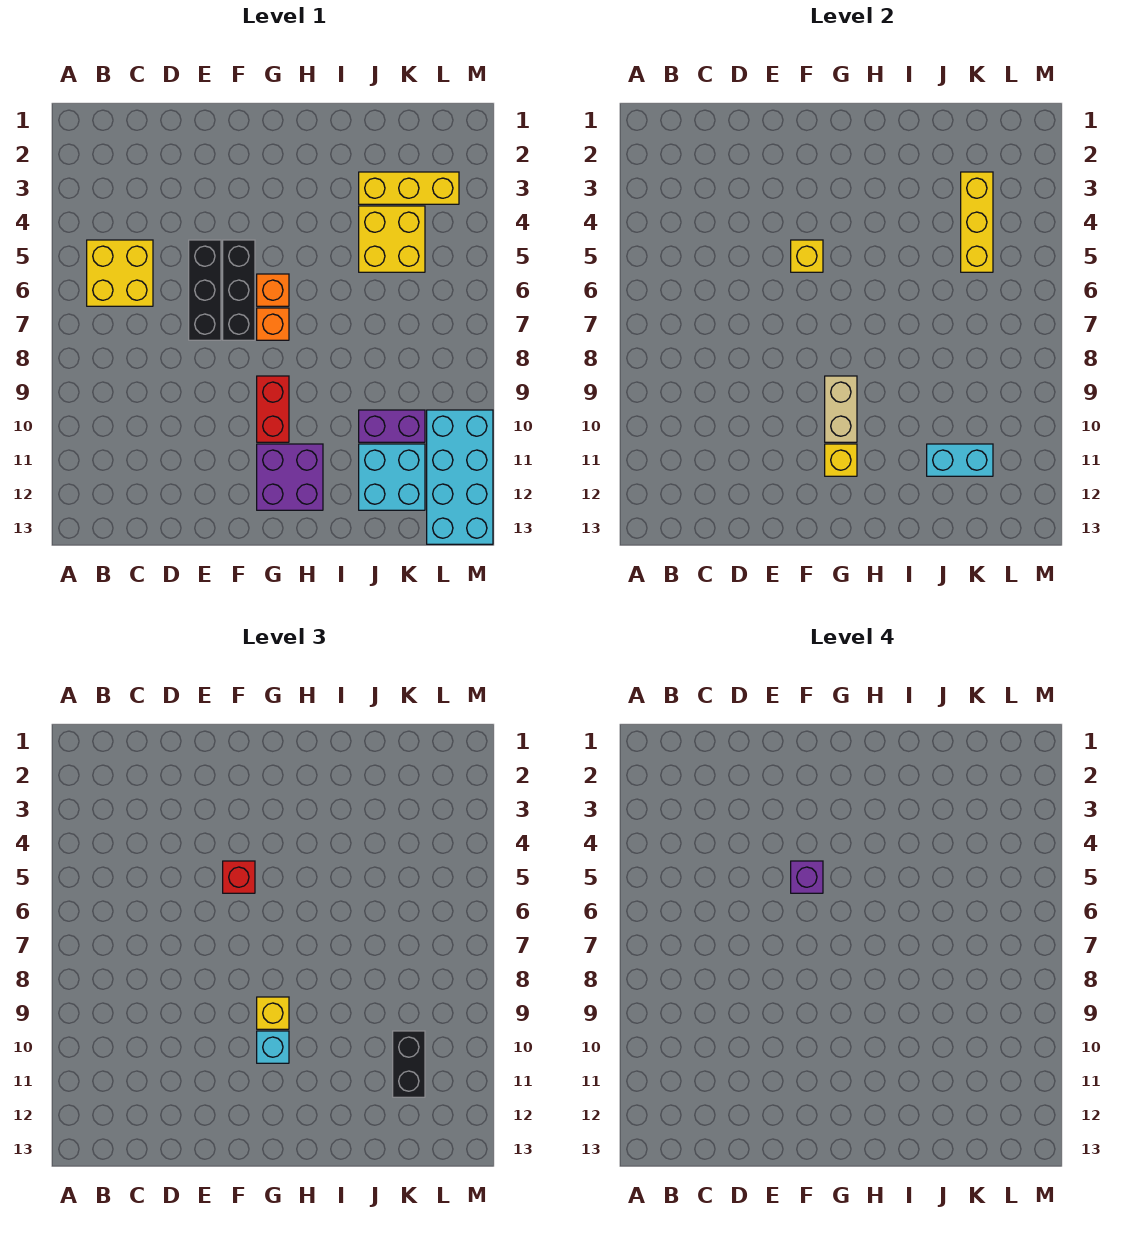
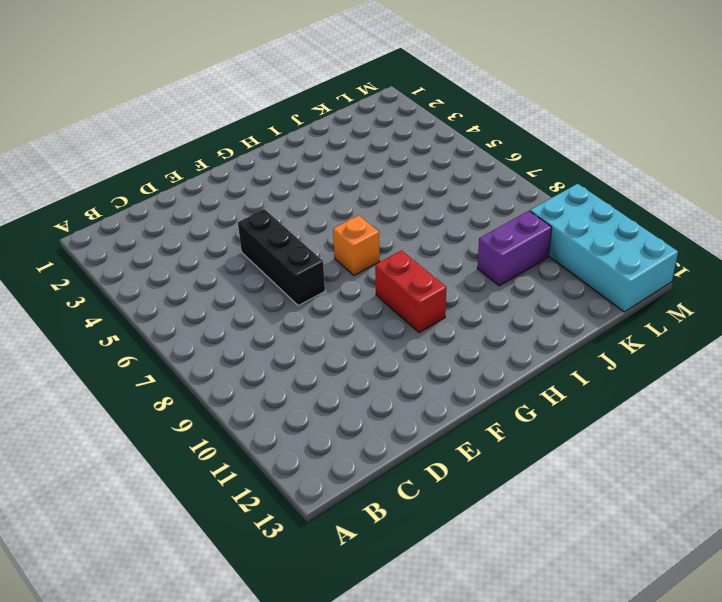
none -> yellow 2x2 brick [87,240,153,306]
none -> black 1x3 brick [223,240,255,340]
none -> orange 1x1 brick [257,274,289,306]

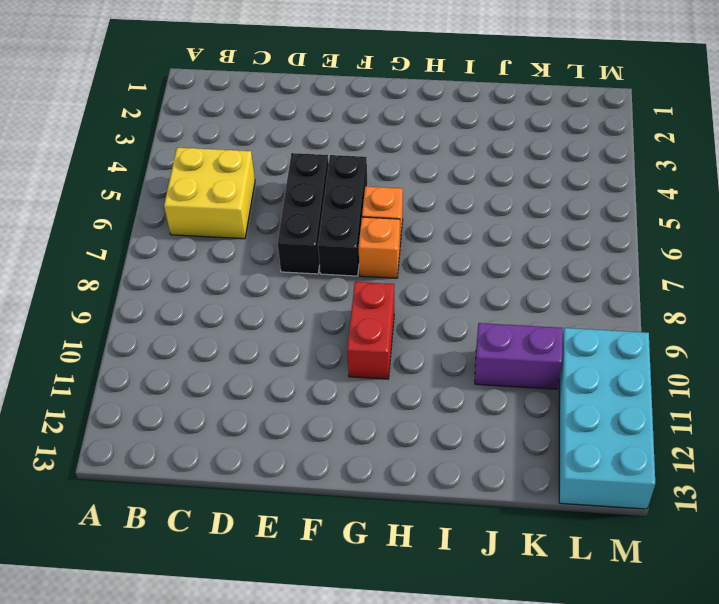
none -> purple 2x2 brick [257,444,323,510]
none -> yellow 1x3 brick [359,172,459,204]
none -> yellow 2x2 brick [359,206,425,272]

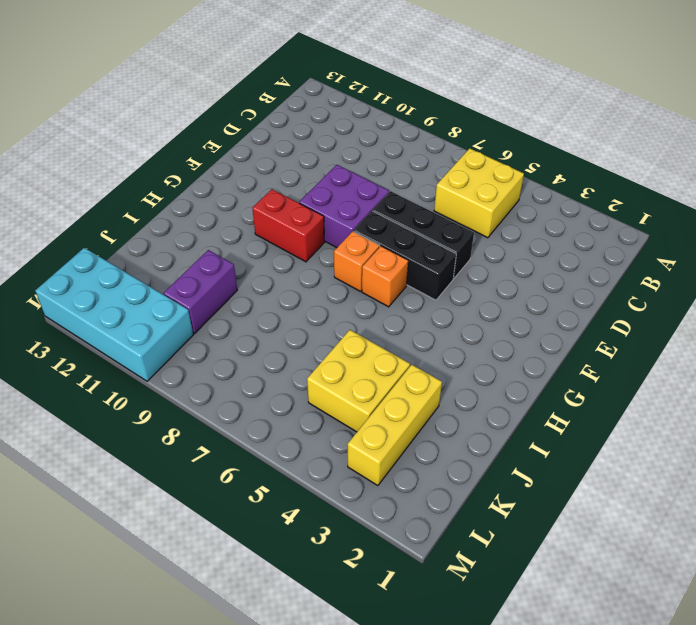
purple 2x2 brick [299,165,389,248] -> purple 2x2 brick moved to [257,444,323,510]
none -> cyan 2x2 brick [359,444,425,510]
none -> yellow 1x1 brick [791,240,823,272]
none -> tan 1x2 brick [825,376,857,442]

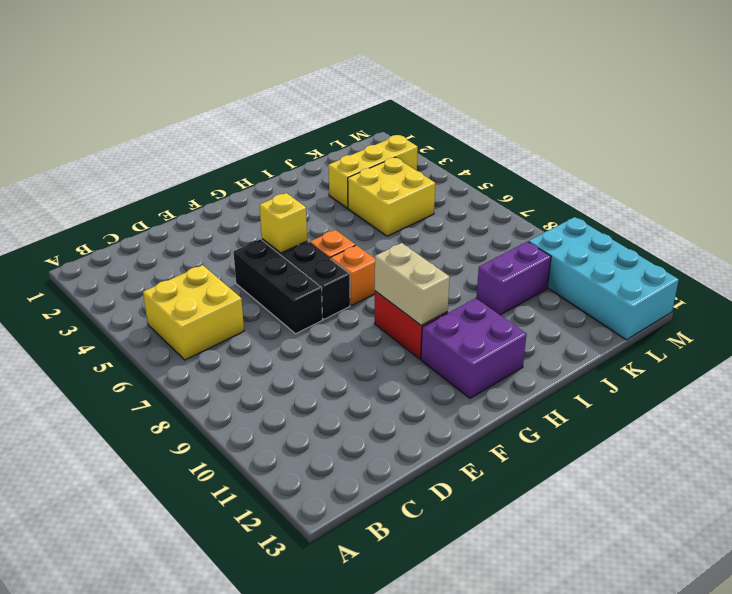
none -> cyan 2x2 brick [359,444,425,510]
none -> yellow 1x1 brick [825,444,857,476]
none -> cyan 1x2 brick [927,444,993,476]

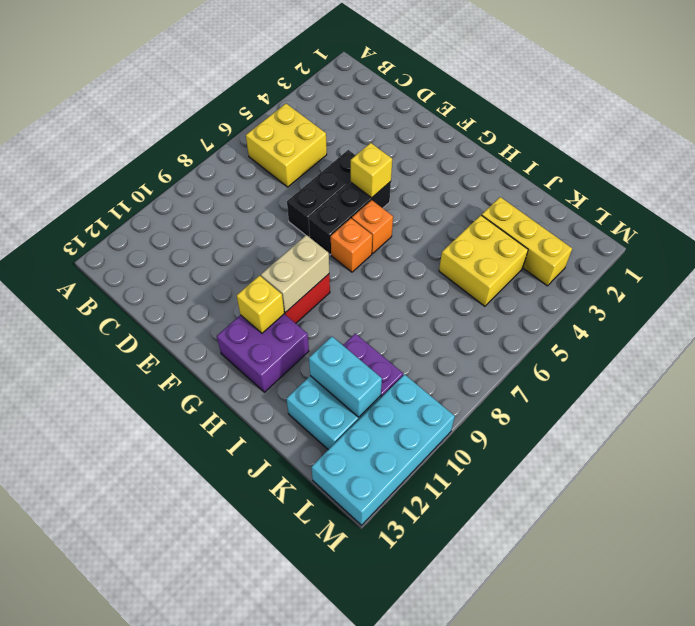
none -> yellow 1x3 brick [961,172,993,272]
none -> red 1x1 brick [223,861,255,893]
none -> yellow 1x1 brick [257,997,289,1029]

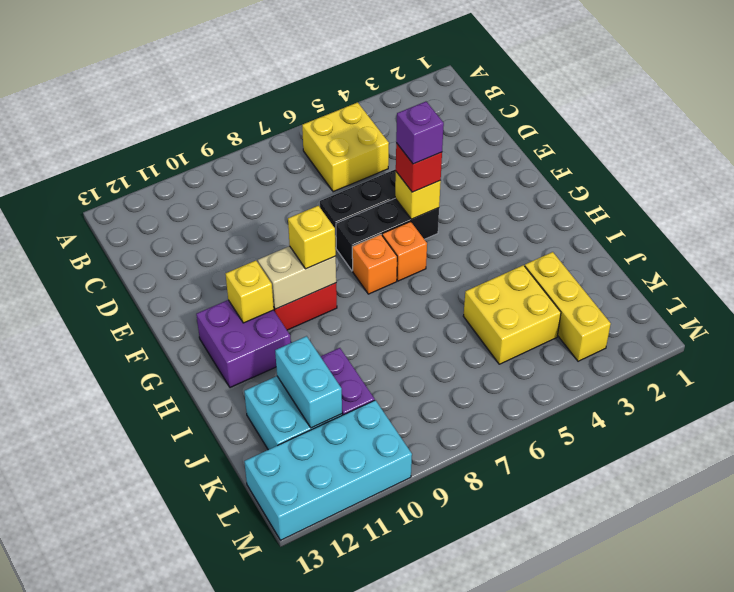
none -> yellow 1x3 brick [961,172,993,272]
none -> cyan 1x1 brick [257,1031,289,1063]
none -> black 1x2 brick [393,1031,425,1097]

